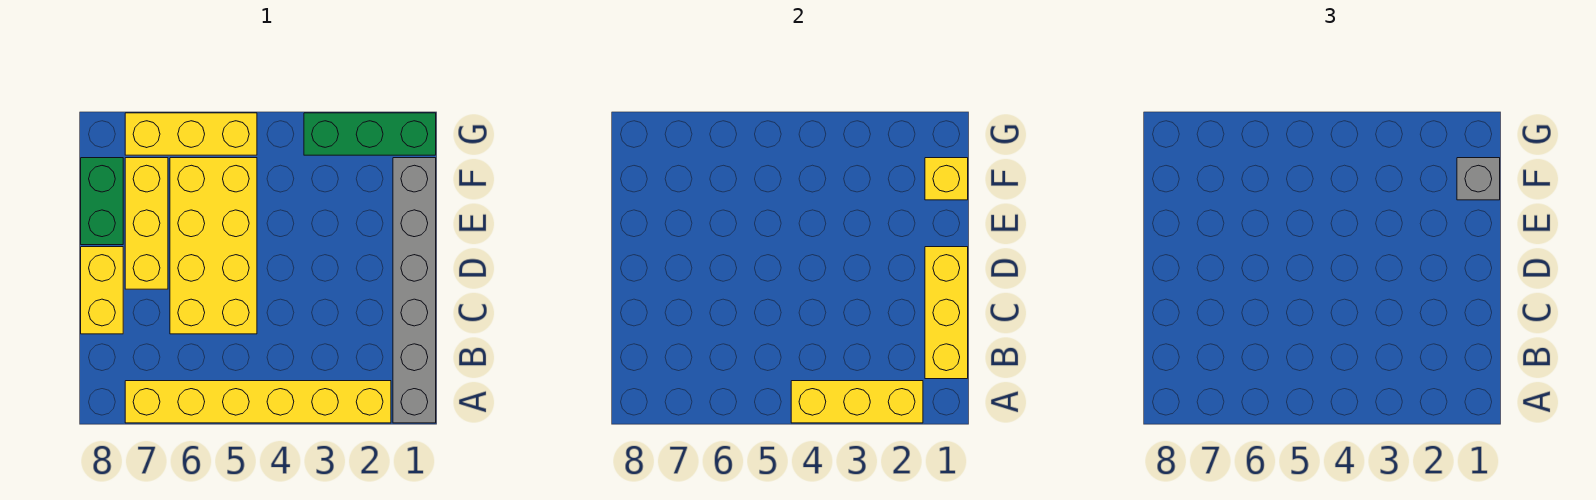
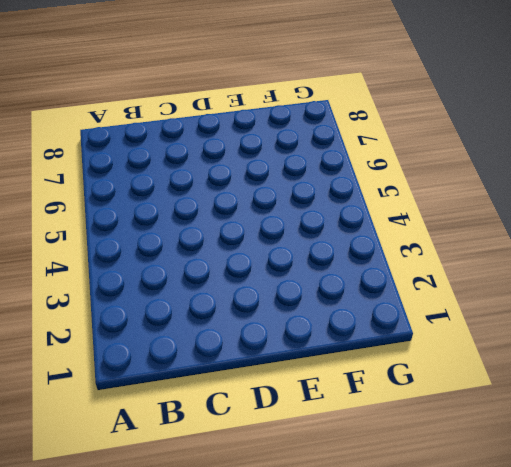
none -> grey 1x6 brick [393,158,436,423]
none -> yellow 1x6 brick [125,381,391,423]
none -> yellow 2x4 brick [170,158,257,334]

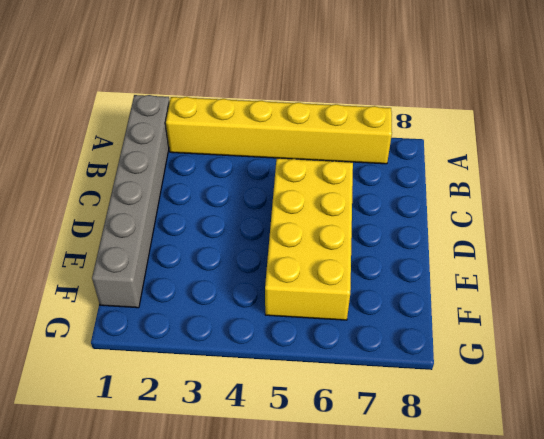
none -> yellow 1x2 brick [81,247,123,334]
none -> yellow 1x3 brick [125,158,168,289]
none -> green 1x2 brick [81,158,123,245]

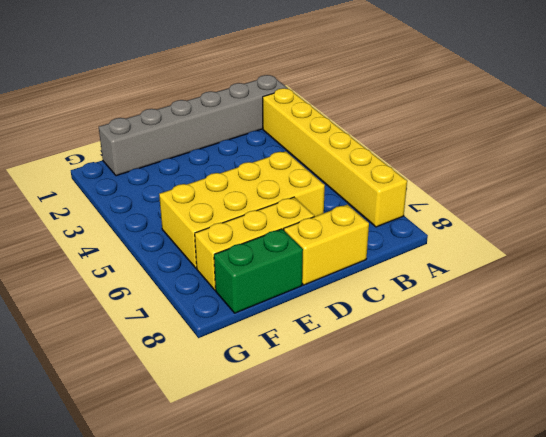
none -> green 1x3 brick [304,113,436,155]
none -> yellow 1x3 brick [125,113,257,155]
none -> yellow 1x3 brick [791,381,923,423]

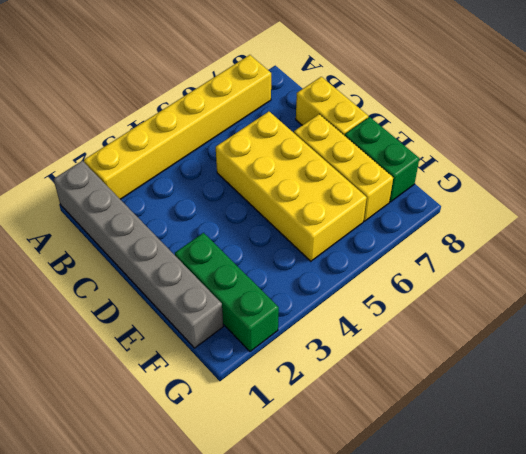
green 1x3 brick [175,233,279,351] -> green 1x3 brick turned to [304,113,436,155]
none -> yellow 1x3 brick [125,113,257,155]
none -> yellow 1x3 brick [791,381,923,423]
none -> yellow 1x3 brick [925,247,968,379]

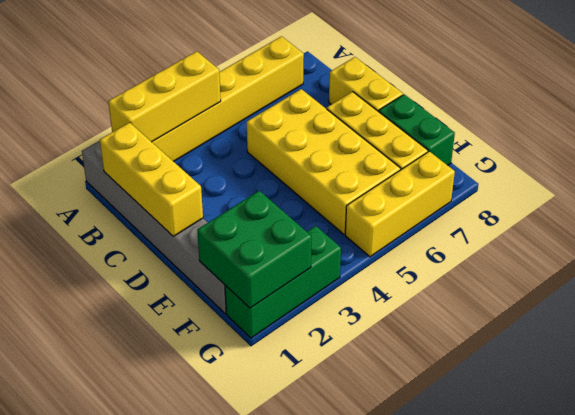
green 2x2 brick [197,191,312,308] -> yellow 1x1 brick [925,158,968,200]
none -> grey 1x1 brick [1457,158,1500,200]

